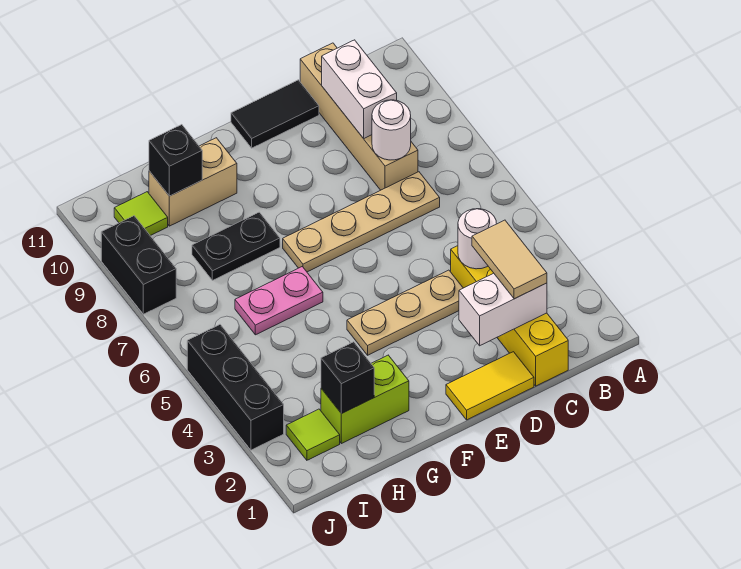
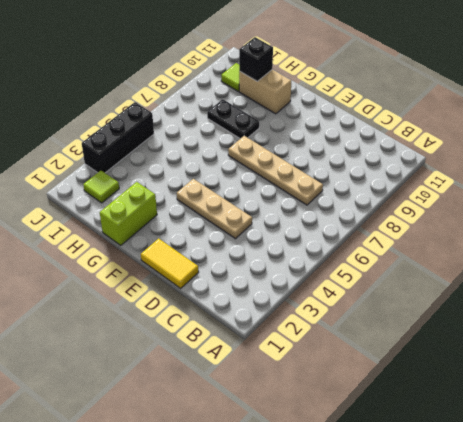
lime 1x2 brick [100,182,157,245] -> lime 1x2 brick turned to [321,355,409,444]
none -> yellow 1x4 brick [451,246,568,386]
none -> tan 1x4 brick [300,43,418,190]
none -> black 1x2 tile [231,80,319,148]

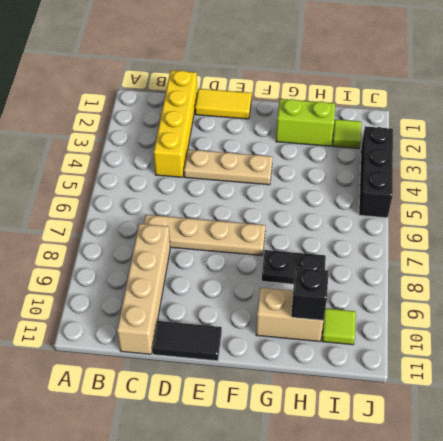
none -> pink 1x2 plate [235,267,323,335]
none -> black 1x2 brick [101,216,176,314]
none -> white 1x2 brick [459,273,547,346]

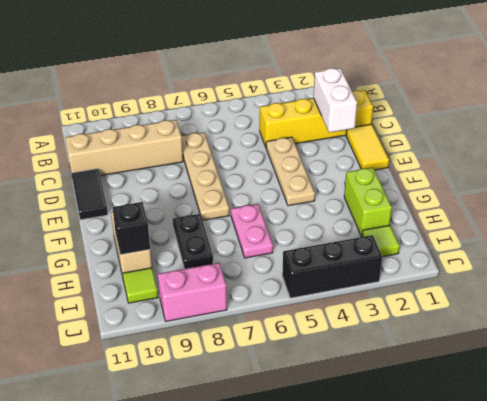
pink 1x2 brick [158,263,227,321] -> black 1x2 brick [101,216,176,314]
none -> white 1x1 round brick [458,209,496,269]
none -> white 1x1 round brick [372,100,411,160]
none -> white 1x2 brick [322,40,397,139]

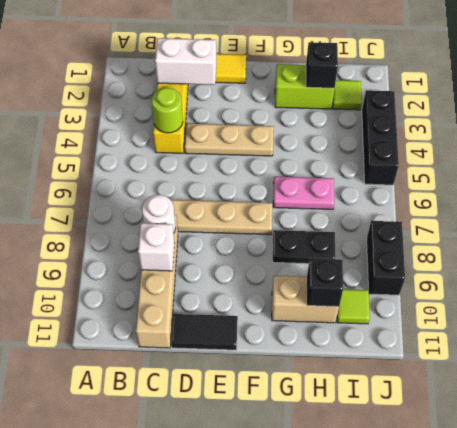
lime 1x1 round brick [152,88,183,133] -> white 1x1 round brick [458,209,496,269]
white 1x1 brick [138,223,174,271] -> white 1x2 brick [322,40,397,139]
none -> tan 1x2 tile [472,220,547,299]

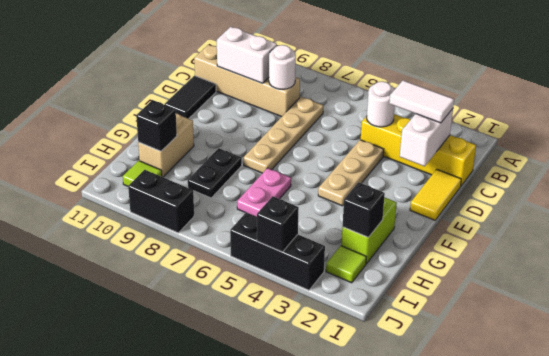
white 1x2 tile [389,80,454,123] -> tan 1x2 tile [472,220,547,299]
black 1x1 brick [257,196,299,252] -> none

